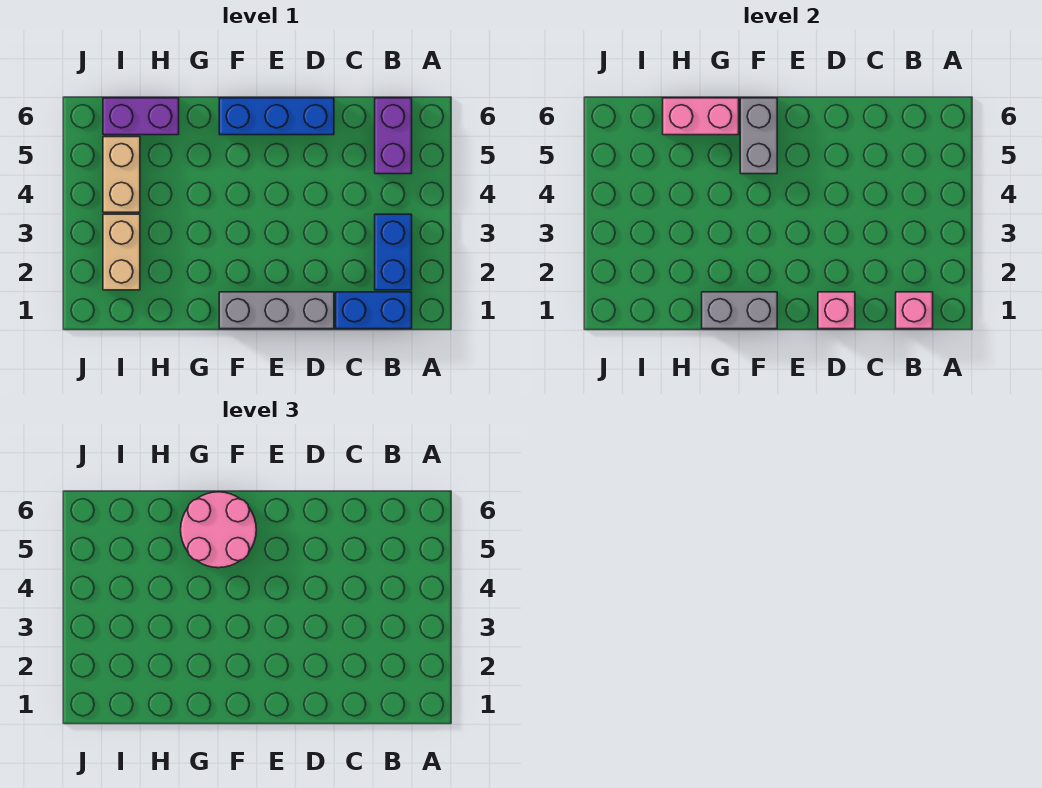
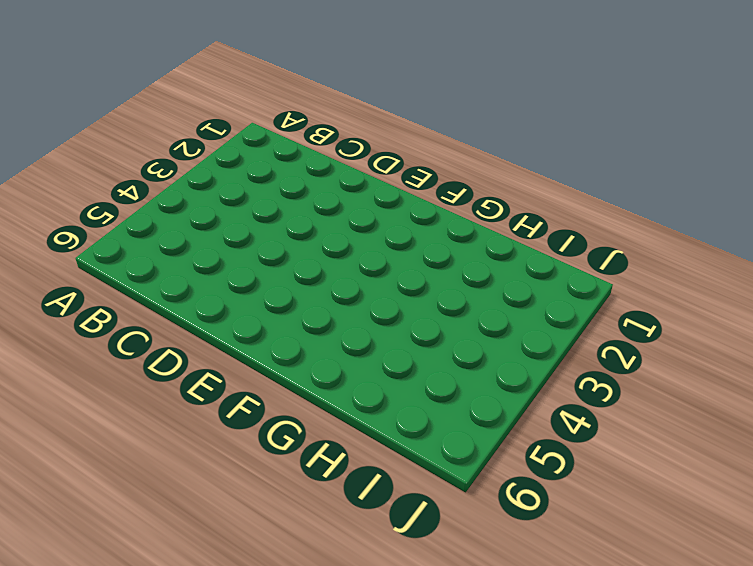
none -> blue 1x2 brick [336,292,412,329]
none -> blue 1x2 brick [375,214,412,290]
none -> purple 1x2 brick [375,98,412,174]

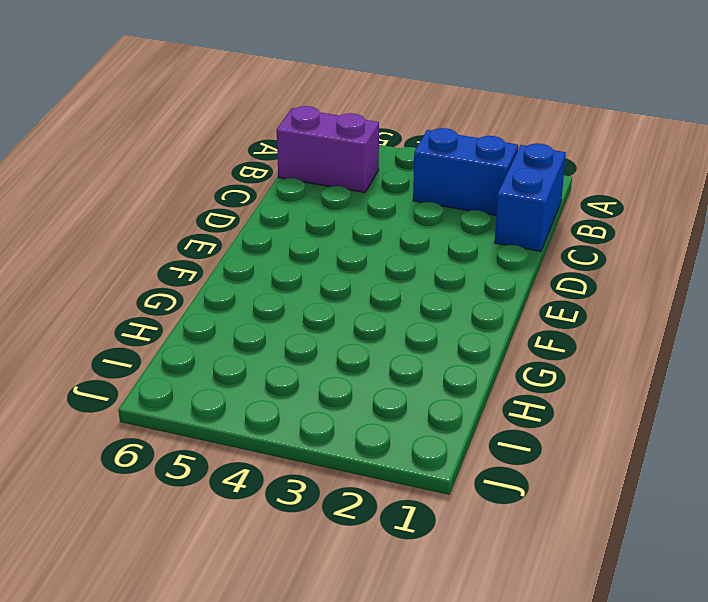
none -> grey 1x3 brick [219,292,334,329]
none -> blue 1x3 brick [219,98,334,135]
none -> purple 1x2 brick [103,98,179,135]

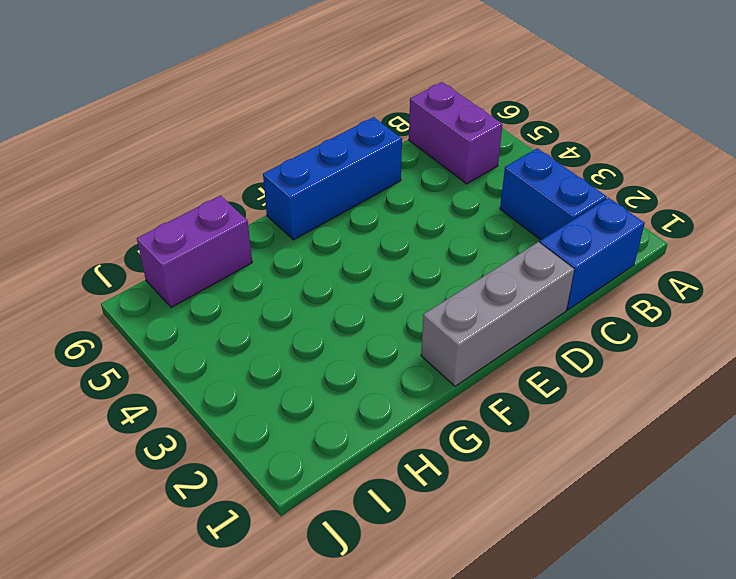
none -> tan 1x2 brick [103,214,140,290]
none -> tan 1x2 brick [103,137,140,212]
none -> pink 1x1 brick [896,292,933,329]

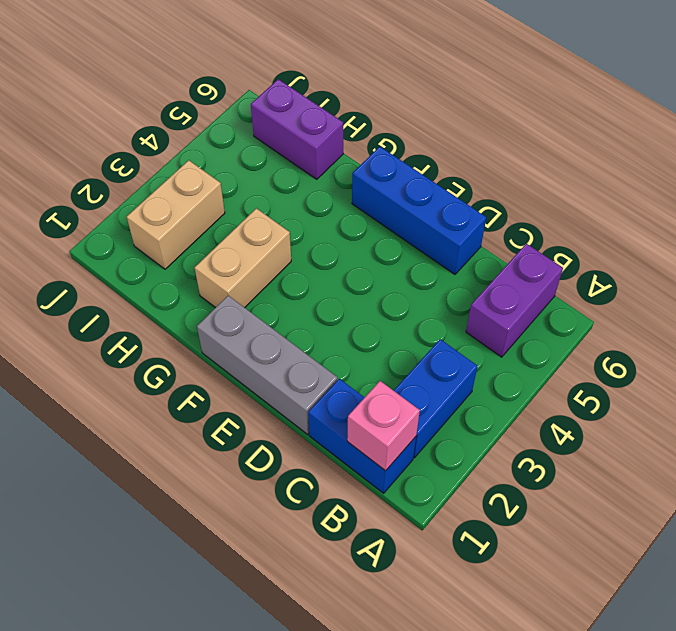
tan 1x2 brick [195,208,291,308] -> tan 1x2 brick moved to [103,137,140,212]
none -> pink 1x1 brick [818,292,855,329]
none -> grey 1x2 brick [702,292,777,329]
none -> grey 1x2 brick [740,98,777,174]

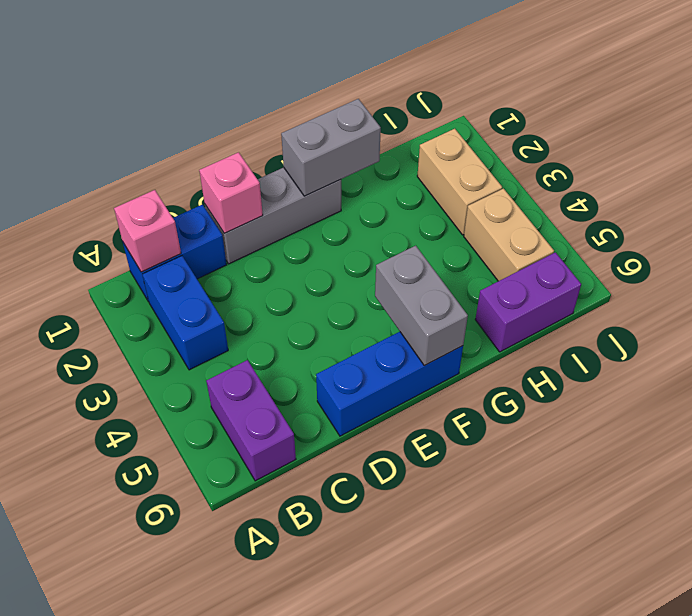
none -> pink 1x2 brick [663,98,739,135]
none -> pink 2x2 round brick [181,492,256,568]

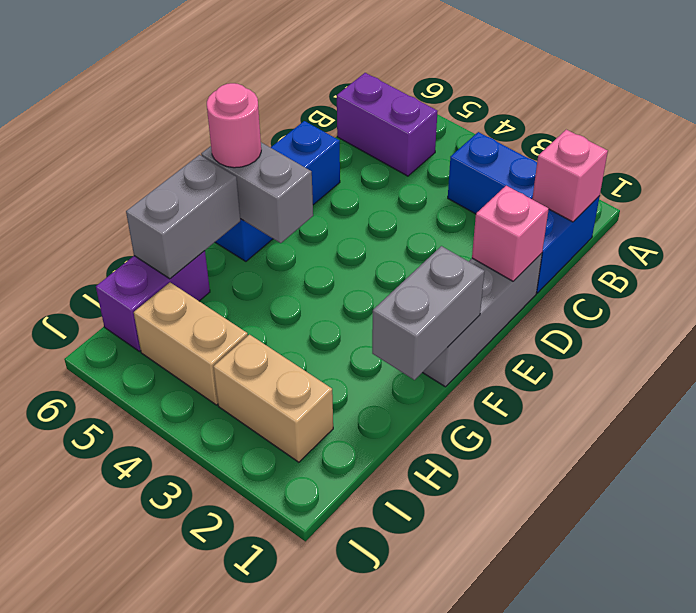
pink 1x1 round brick [207,83,261,168] -> pink 2x2 round brick [181,492,256,568]
grey 1x2 brick [126,155,240,279] -> pink 1x2 brick [663,98,739,135]

